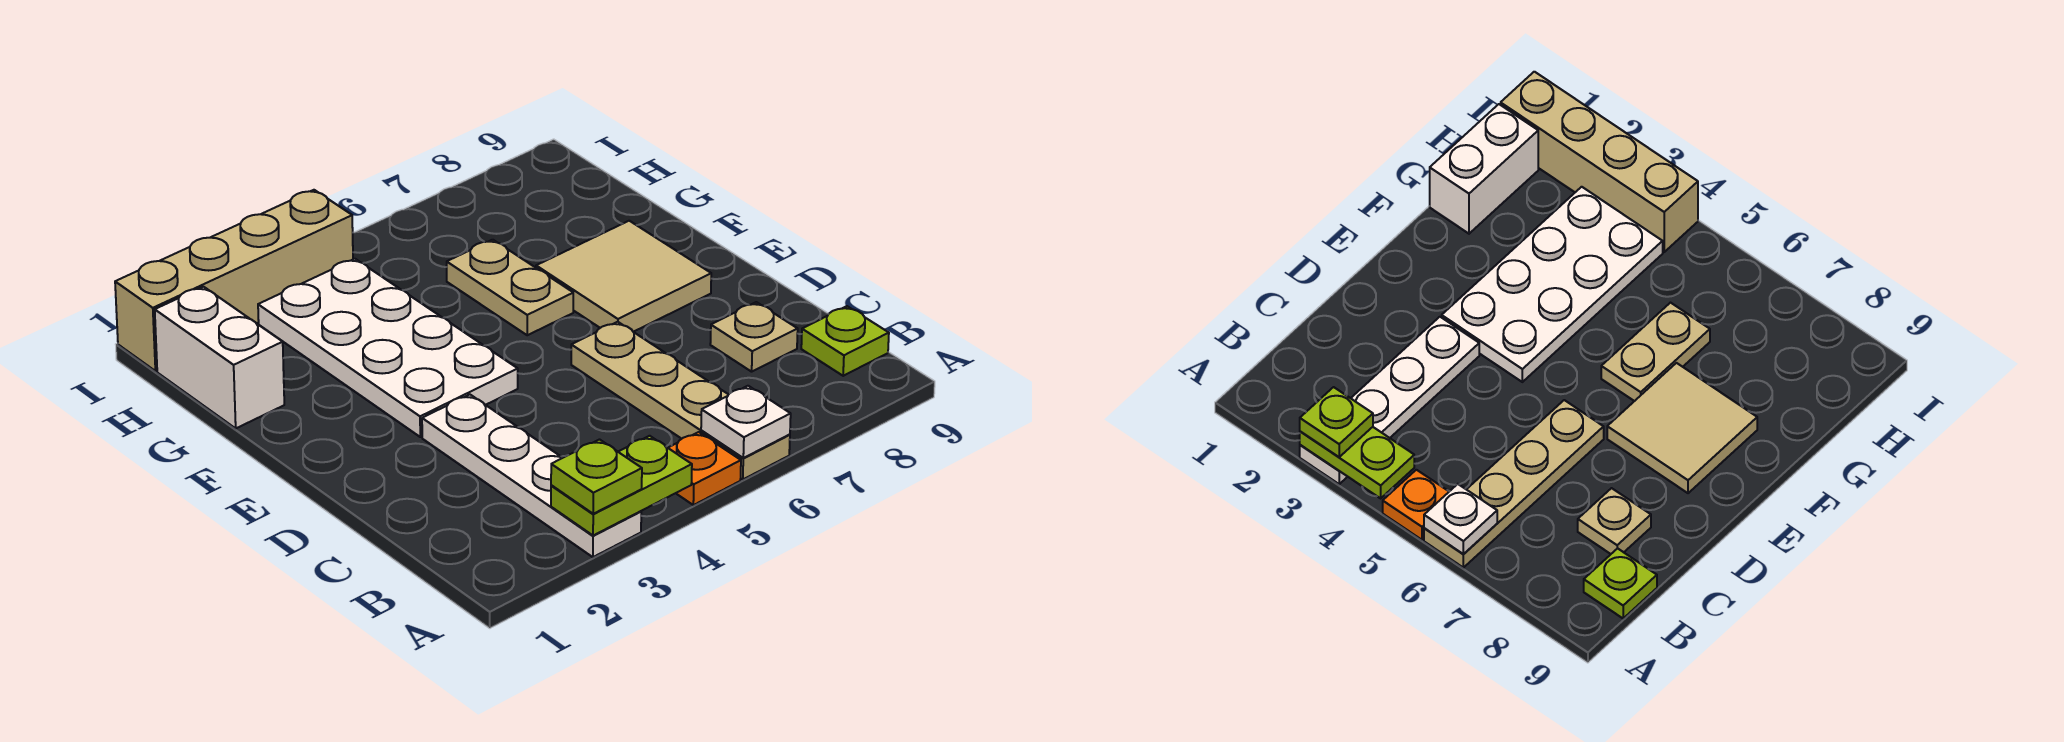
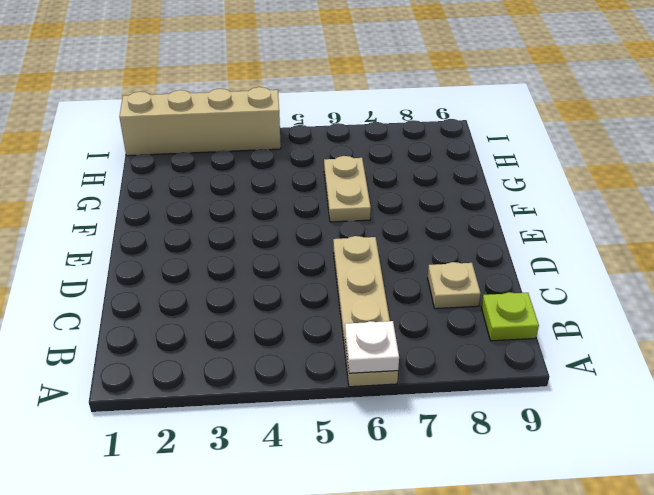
none -> white 1x4 plate [422,395,641,557]
none -> orange 1x1 plate [668,432,741,505]
none -> white 2x4 plate [258,259,518,437]

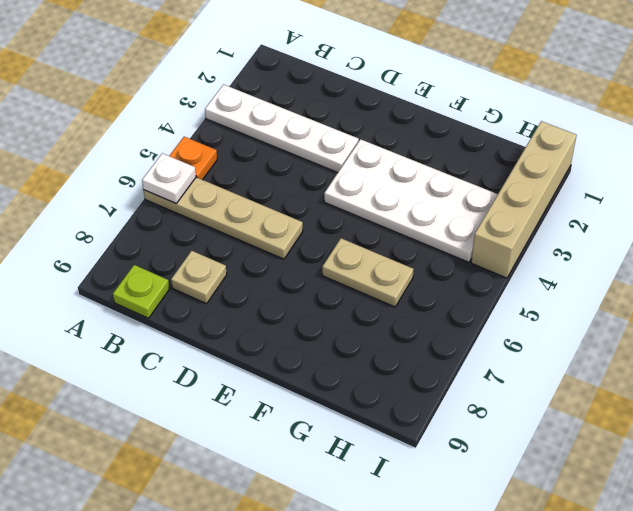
none -> tan 2x2 tile [536,221,711,332]
none -> white 1x2 brick [155,287,284,428]
none -> lime 1x2 plate [551,436,692,536]

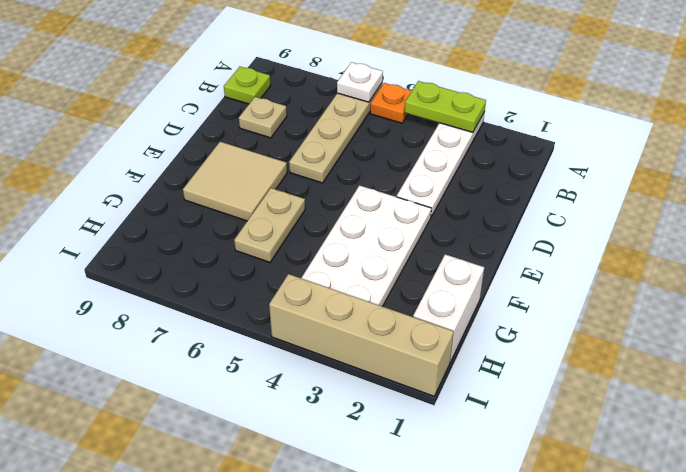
none -> lime 1x1 plate [551,440,642,514]

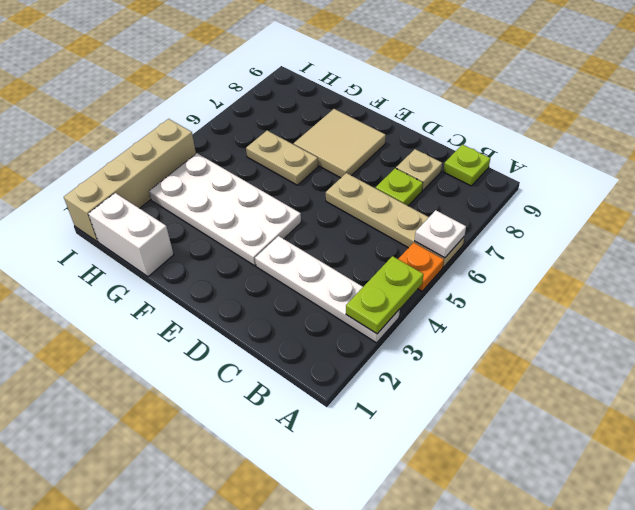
lime 1x1 plate [376,168,423,206] -> lime 1x1 plate moved to [551,440,642,514]

